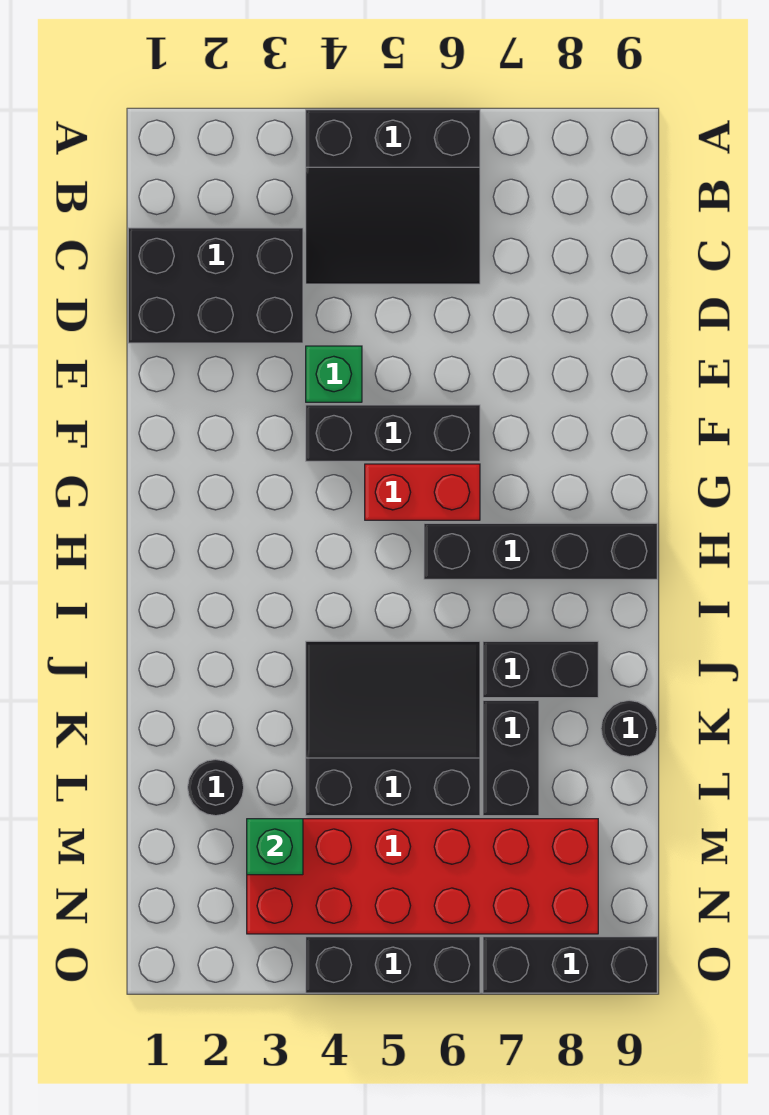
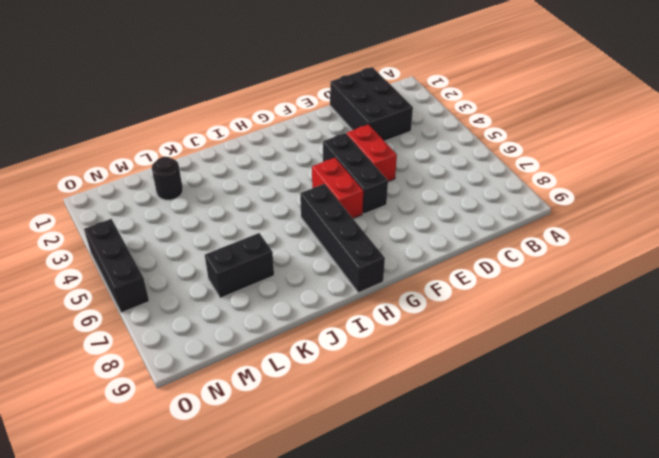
red 1x2 brick [347,124,397,182] -> green 1x1 brick [306,346,362,402]
none -> black 3x3 slope [306,110,480,284]
none -> black 3x3 slope [306,641,480,816]
none -> black 1x2 brick [483,641,598,698]

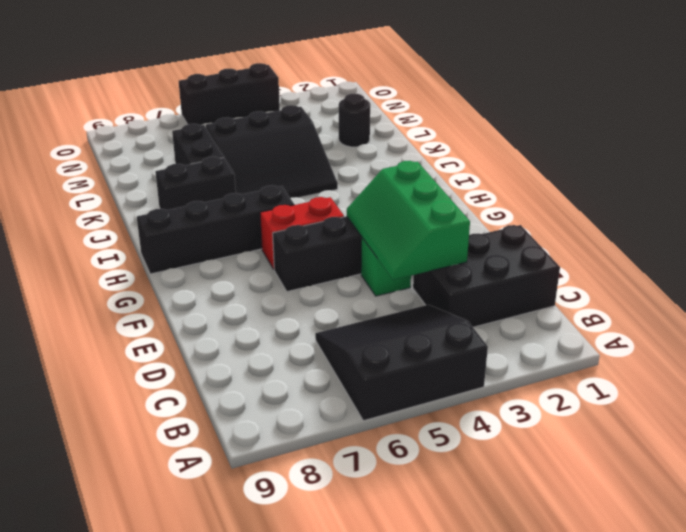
green 2x3 slope [347,161,470,280] -> none
none -> black 1x1 round brick [601,700,657,757]
none -> red 2x6 brick [247,819,598,934]
none -> black 1x3 brick [483,937,657,993]

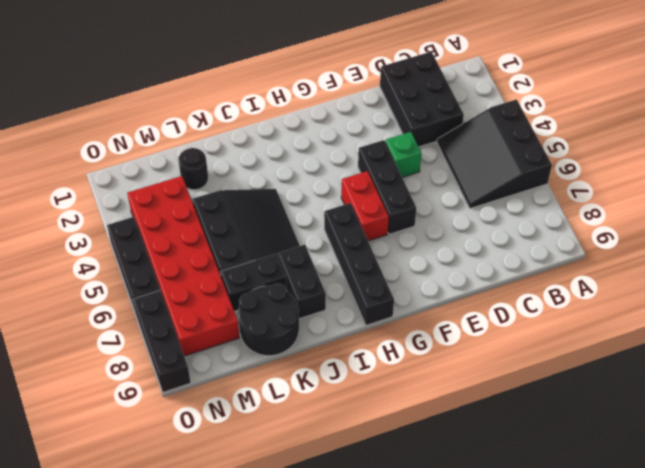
black 2x2 round brick [238,284,299,356] -> black 1x1 round brick [601,700,657,757]
none -> green 1x1 brick [247,819,303,875]

